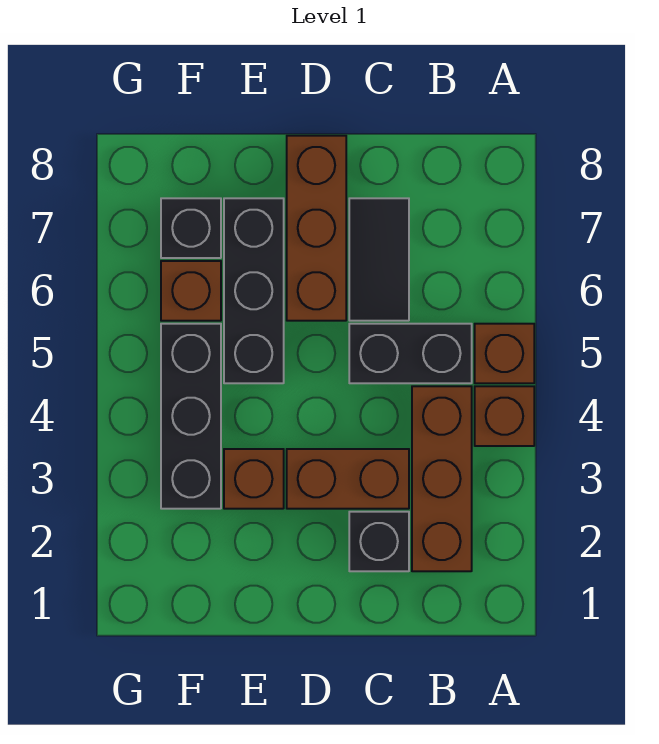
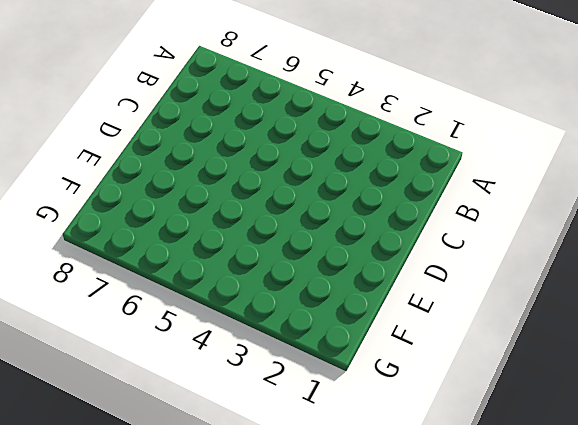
none -> brown 1x1 brick [475,386,534,446]
none -> brown 1x1 brick [475,324,534,383]
none -> brown 1x3 brick [412,386,472,571]

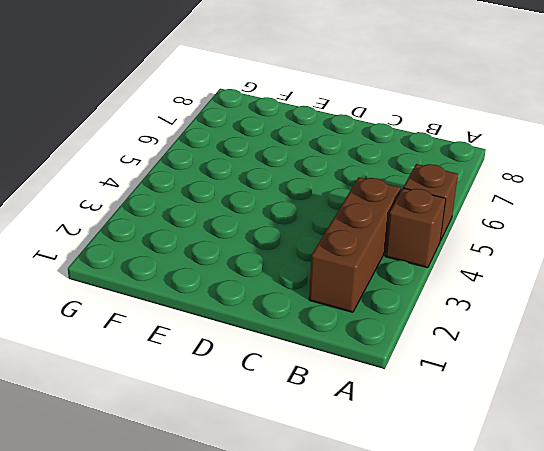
none -> black 1x2 brick [349,324,472,383]
none -> black 1x1 brick [349,512,409,571]
none -> brown 1x2 brick [287,449,409,509]

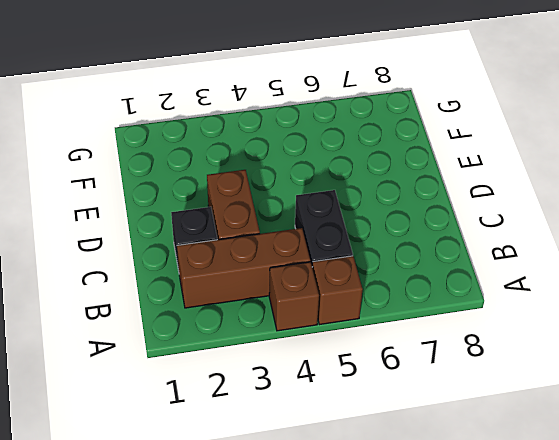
none -> black 1x2 tile [349,198,409,321]
none -> brown 1x3 brick [287,136,346,321]
none -> brown 1x1 brick [224,449,284,509]

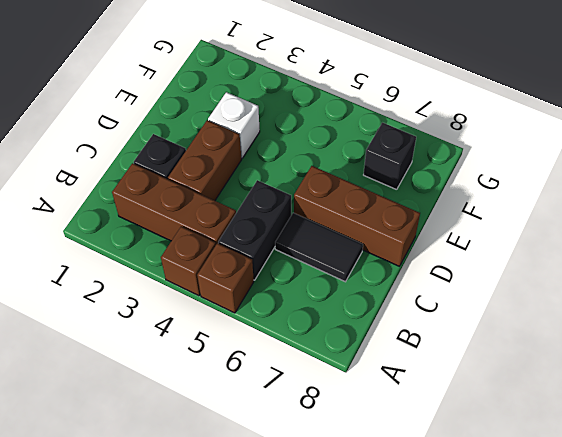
white 1x1 brick [208,92,260,158] -> brown 1x1 brick [224,449,284,509]
none -> black 1x3 brick [224,198,284,383]
none -> black 1x3 brick [161,324,221,509]
none -> brown 1x1 brick [161,261,221,321]

